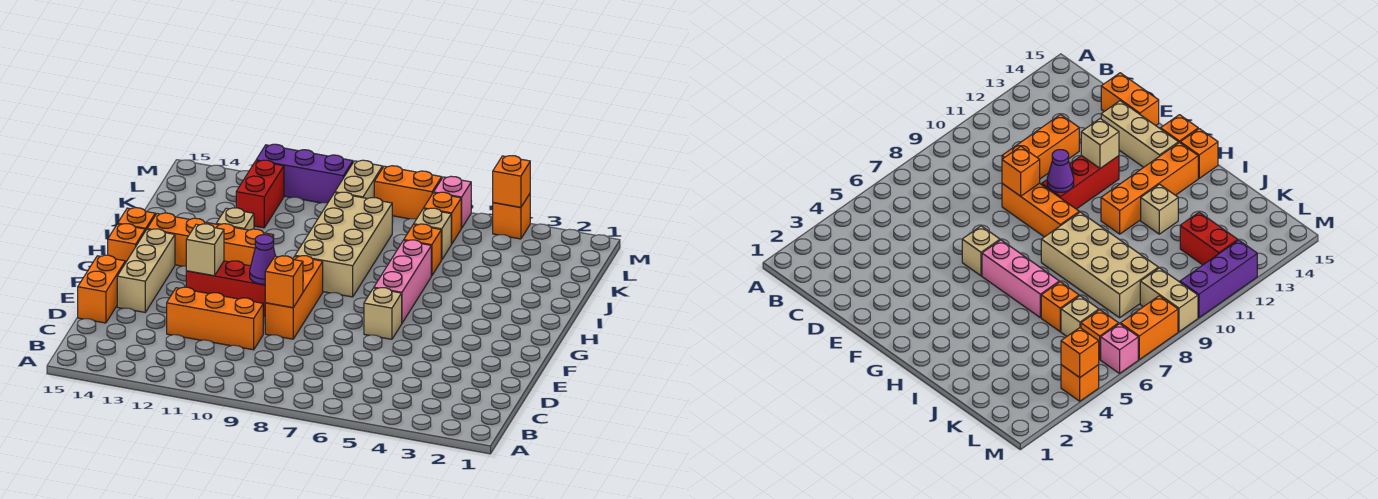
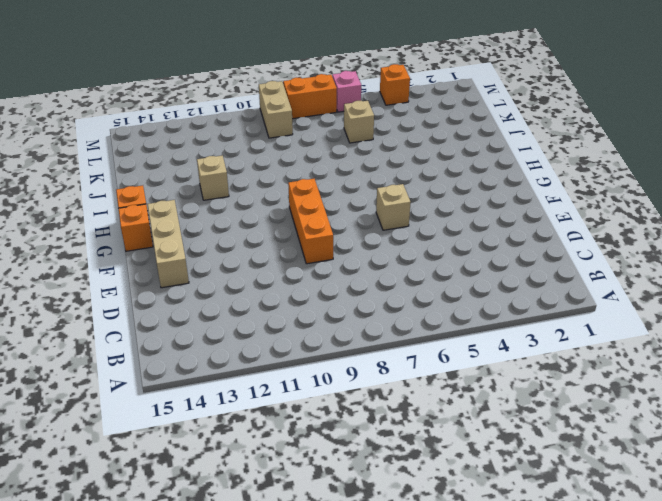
none -> orange 1x3 brick [167,287,263,350]
none -> orange 1x2 brick [78,255,125,323]
none -> red 1x3 brick [186,261,265,316]

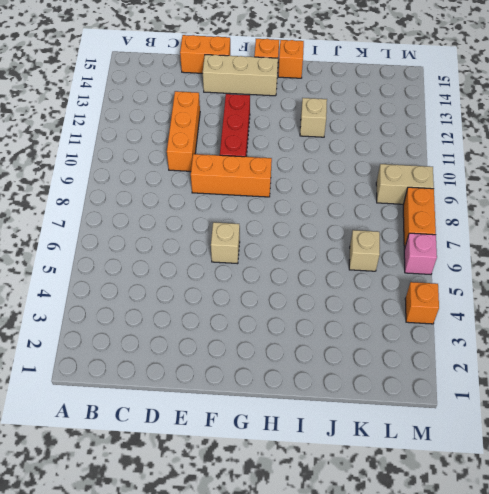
none -> pink 1x3 brick [374,240,431,323]
none -> tan 2x4 brick [295,192,392,297]
none -> orange 1x4 brick [147,213,274,266]

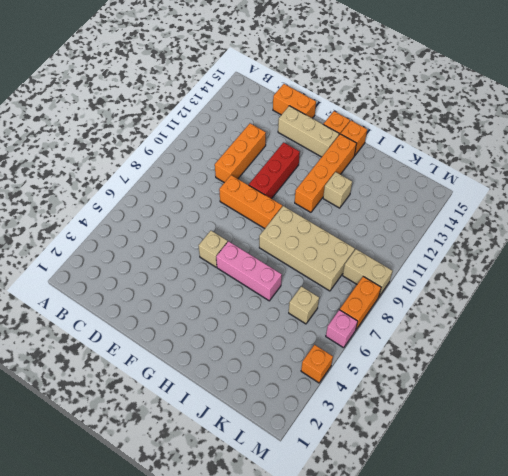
none -> orange 1x1 brick [404,224,441,276]
none -> red 1x2 brick [236,160,284,228]
none -> orange 1x1 brick [424,192,461,244]

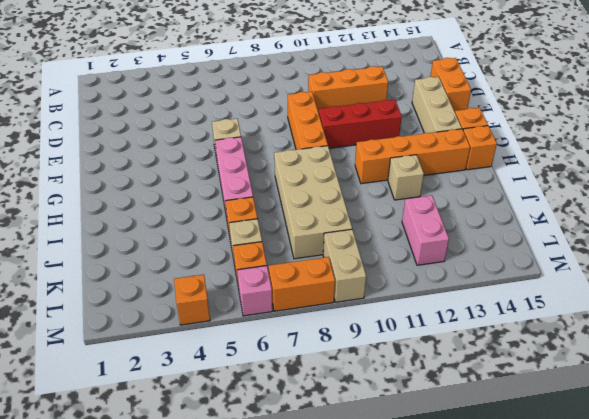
pink 1x2 brick [402,195,449,265] -> red 1x2 brick [236,160,284,228]
none -> purple 1x3 brick [256,144,353,203]
none -> orange 1x1 brick [265,256,303,308]
none -> purple 1x1 cone [250,235,275,284]

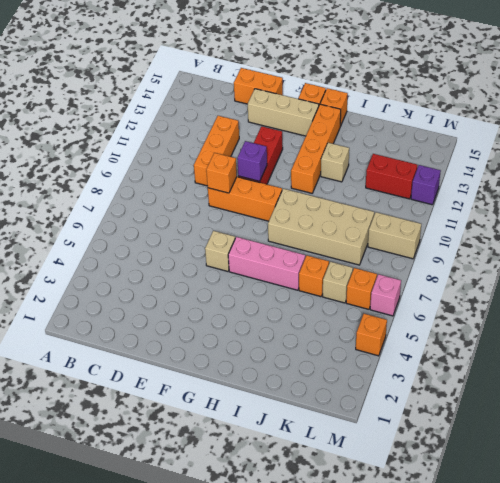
purple 1x1 brick [237,141,267,181] -> purple 1x1 cone [250,235,275,284]
purple 1x1 brick [411,165,441,205] -> purple 1x3 brick [256,144,353,203]
none -> orange 1x2 brick [374,166,442,219]
none -> tan 1x1 brick [186,224,224,276]
none -> orange 1x1 brick [493,156,530,207]

